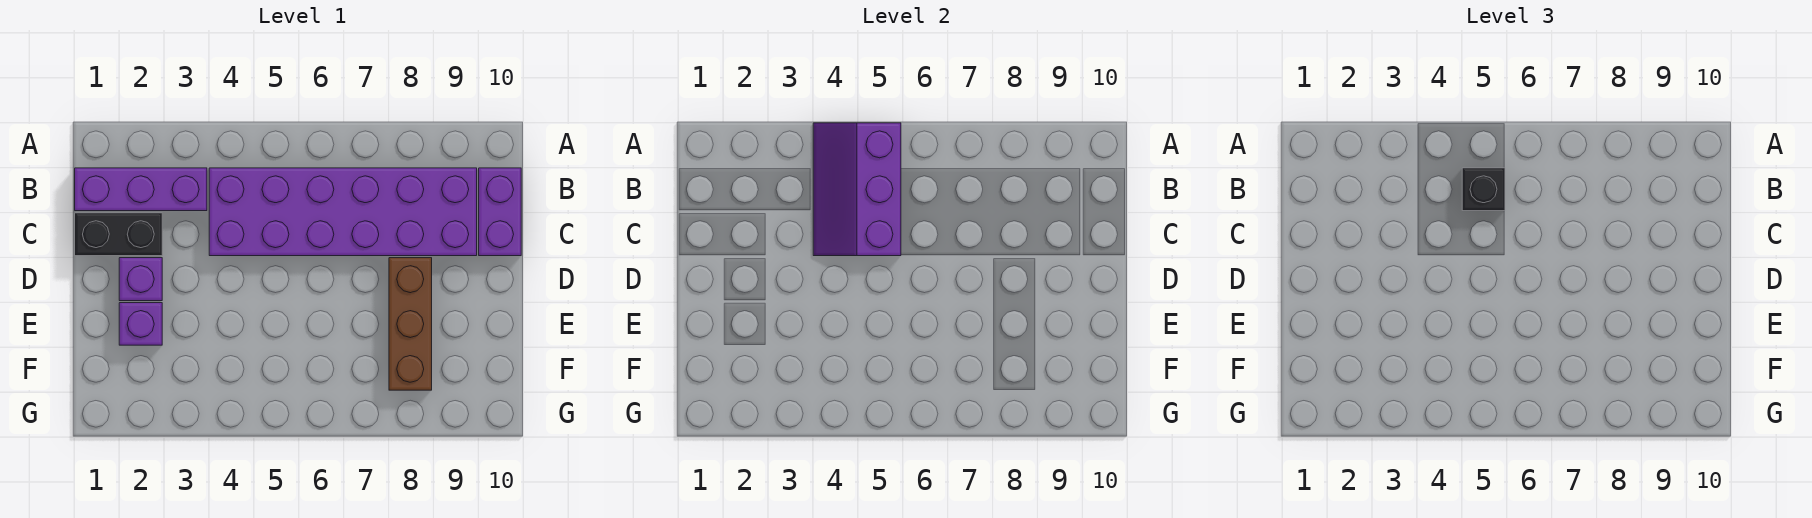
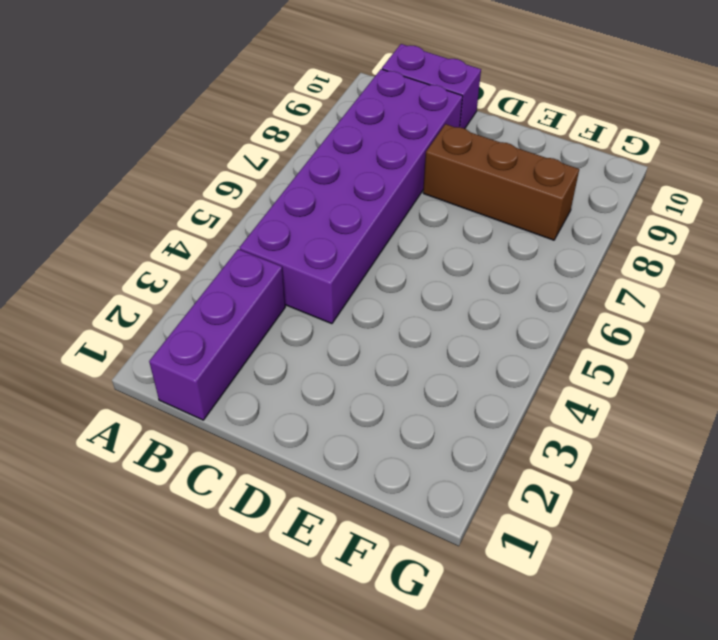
none -> black 1x2 brick [75,213,162,256]
none -> purple 1x1 brick [119,258,162,301]

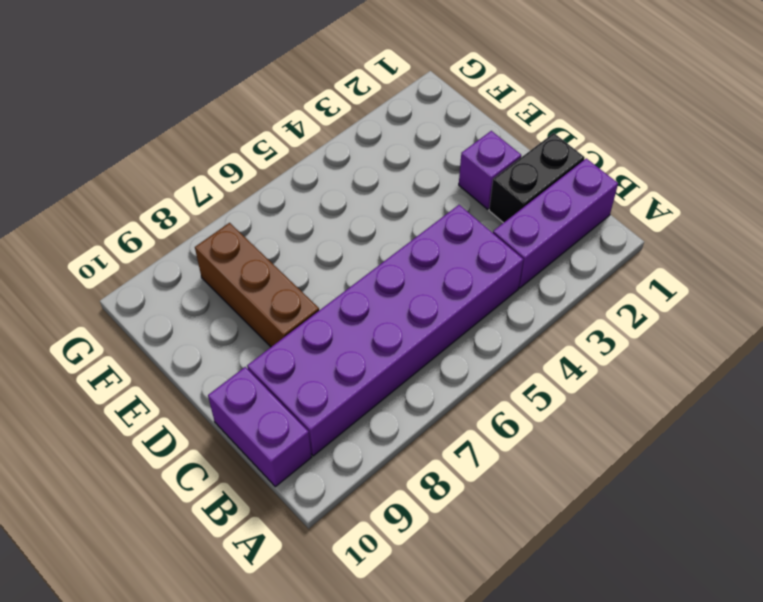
none -> purple 1x1 brick [119,303,162,345]
none -> purple 2x3 slope [813,123,901,256]

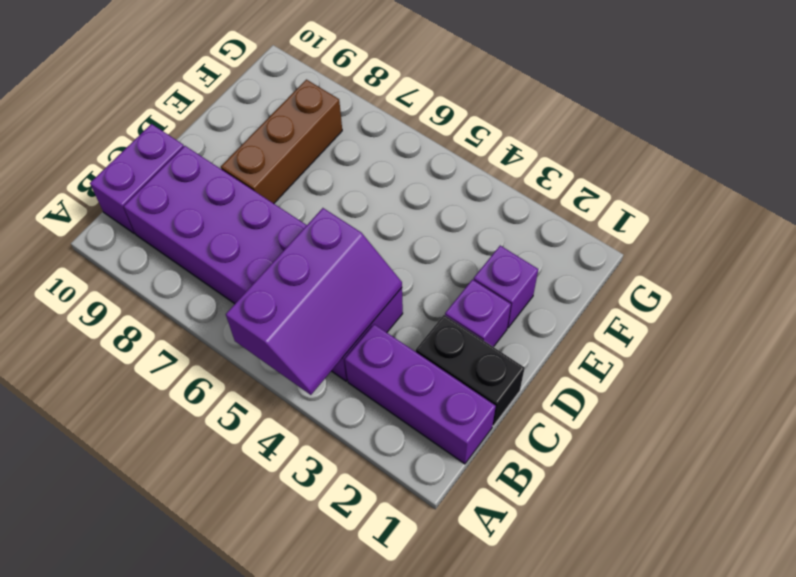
none -> black 1x1 brick [1462,168,1505,211]

